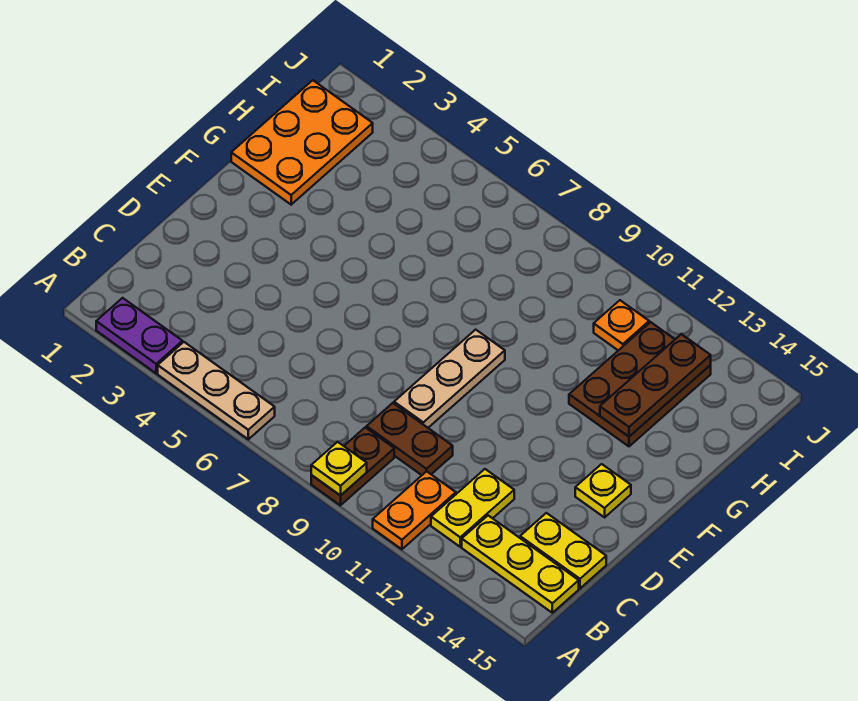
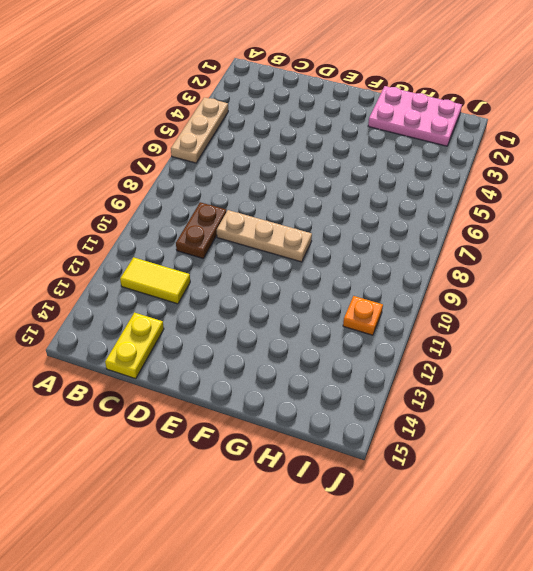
yellow 1x2 tile [120,257,190,304] -> yellow 1x2 plate [431,469,514,547]
pink 2x3 plate [368,86,462,146] -> orange 2x3 plate [231,80,373,205]
none -> purple 1x2 plate [96,298,183,373]
none -> brown 1x2 plate [311,427,394,505]
none -> orange 1x2 plate [373,471,456,549]

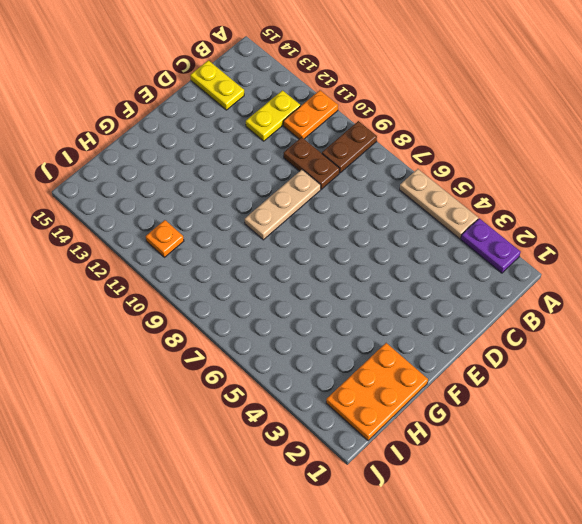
none -> yellow 1x3 plate [462,516,579,613]
none -> yellow 1x1 plate [575,464,631,517]
none -> brown 2x3 plate [569,322,711,446]

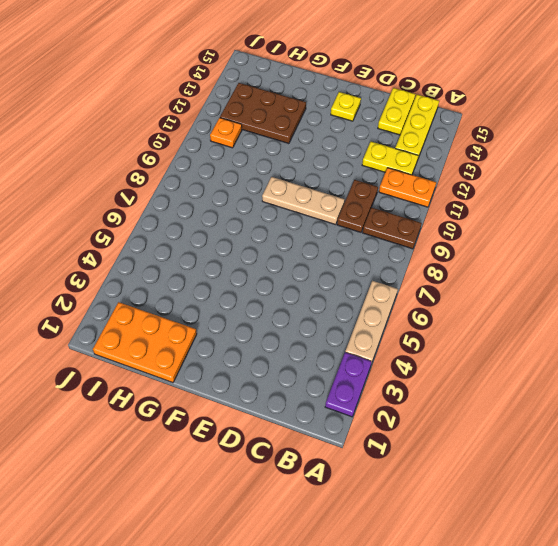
none -> yellow 1x1 plate [311,442,367,496]
none -> brown 1x3 plate [600,334,711,437]

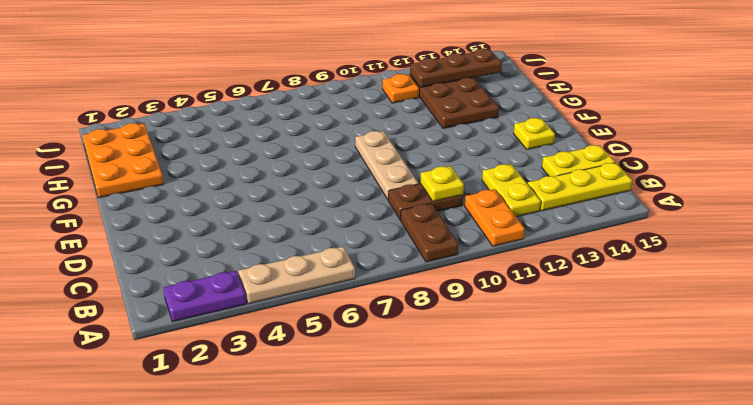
yellow 1x1 plate [420,166,464,202] -> yellow 1x1 plate moved to [311,442,367,496]
brown 1x3 plate [410,48,502,88] -> brown 1x3 plate turned to [600,334,711,437]

